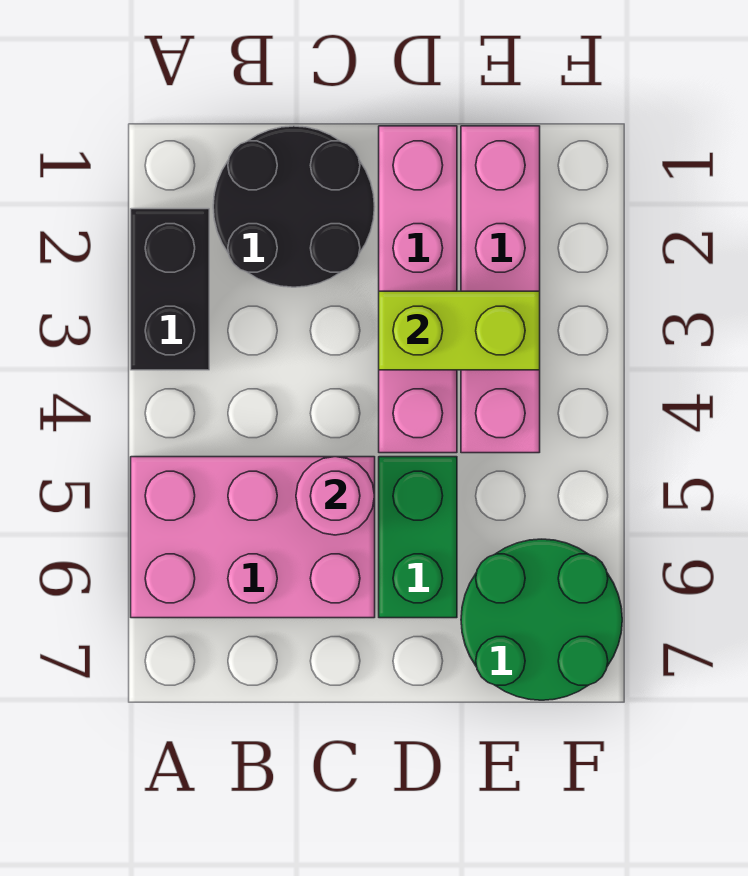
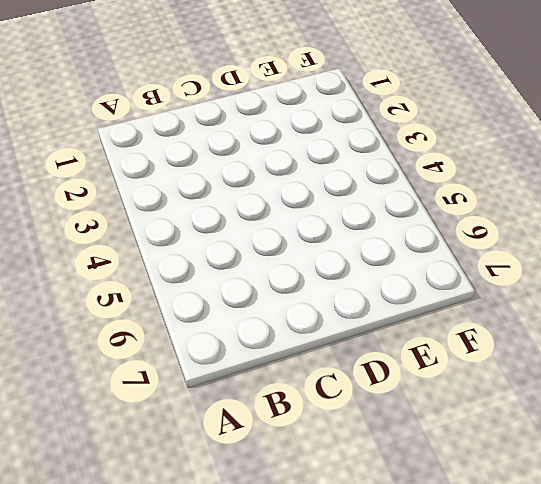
none -> black 1x2 brick [131,209,209,370]
none -> pink 2x3 brick [131,457,375,618]

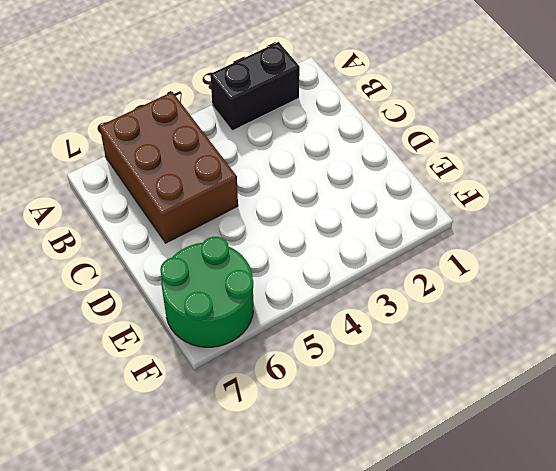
brown 2x3 brick [100,92,238,243] -> pink 2x3 brick [131,457,375,618]
none -> black 2x2 round brick [213,126,375,287]
none -> pink 1x4 brick [379,126,457,453]

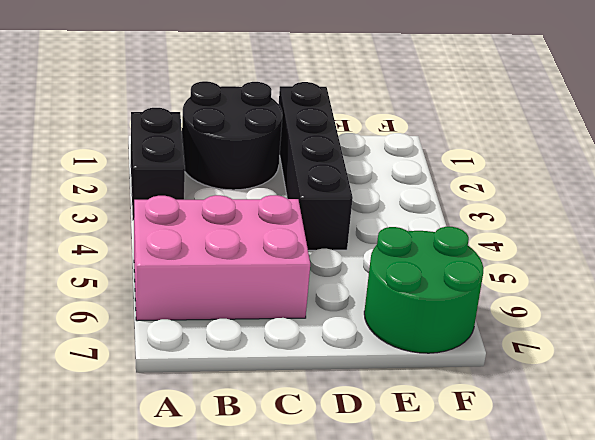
black 1x4 brick [279,82,353,250] -> pink 1x4 brick [379,126,457,453]
none -> green 1x2 brick [379,457,457,618]
none -> pink 1x4 brick [461,126,540,453]

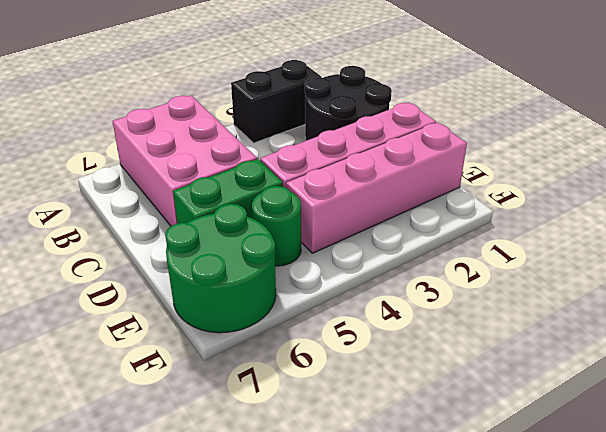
green 1x1 round brick [252,186,301,266] -> none
none -> pink 1x1 round brick [296,457,375,535]
none -> lime 1x2 brick [379,291,540,370]

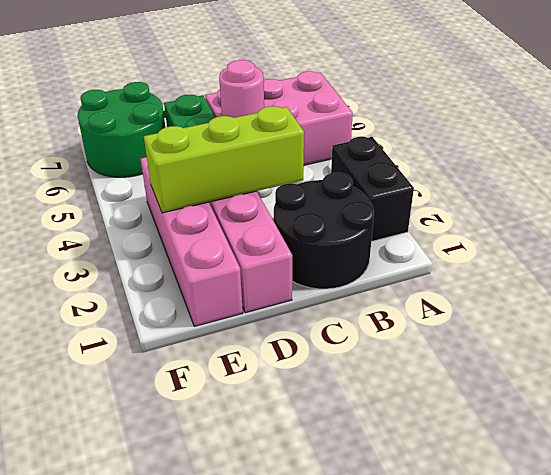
lime 1x3 brick [144,106,304,213] -> lime 1x2 brick [379,291,540,370]

